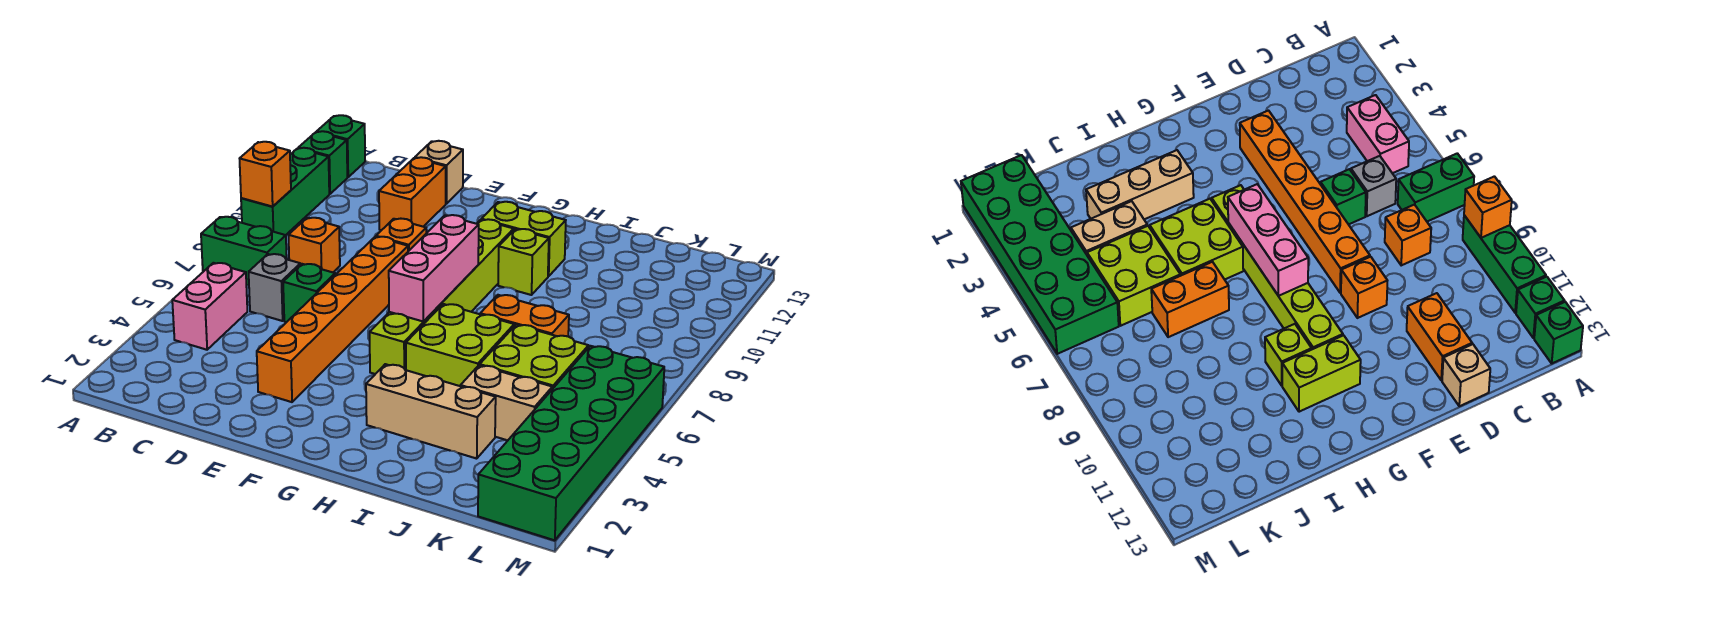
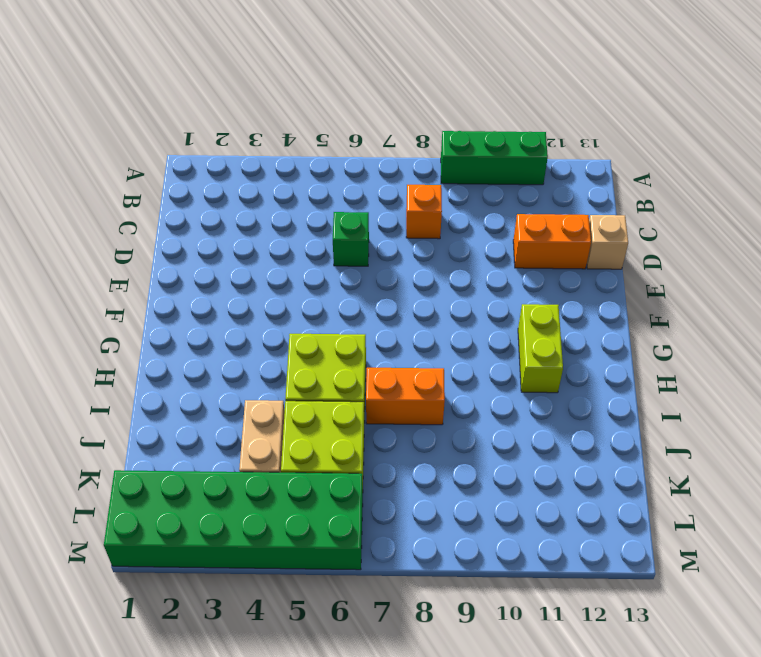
orange 1x2 brick [366,368,445,425] -> orange 1x2 brick turned to [480,295,569,336]
none -> green 1x2 brick [201,217,287,286]
none -> green 1x1 brick [298,131,347,194]
none -> green 1x1 brick [317,115,365,177]

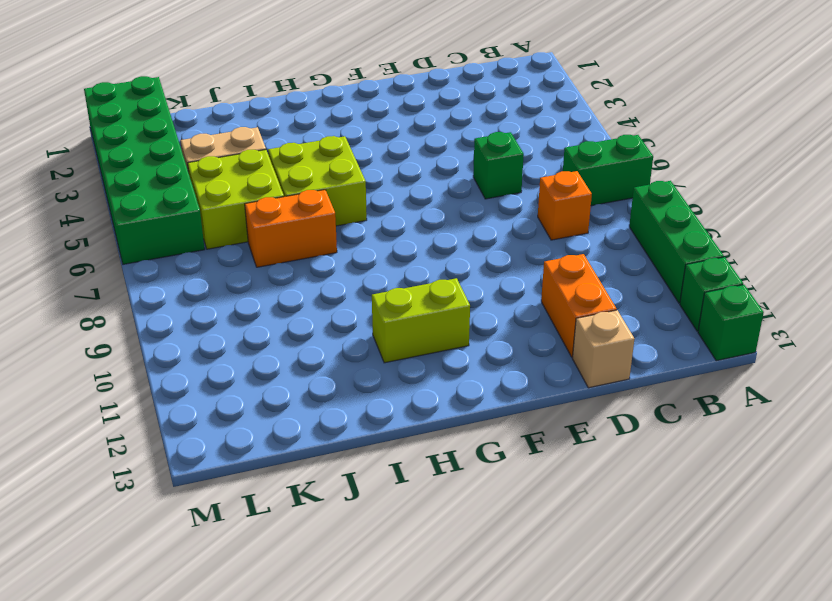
none -> pink 1x2 brick [172,263,247,350]
none -> grey 1x1 brick [249,254,300,321]
none -> orange 1x6 brick [257,237,408,402]

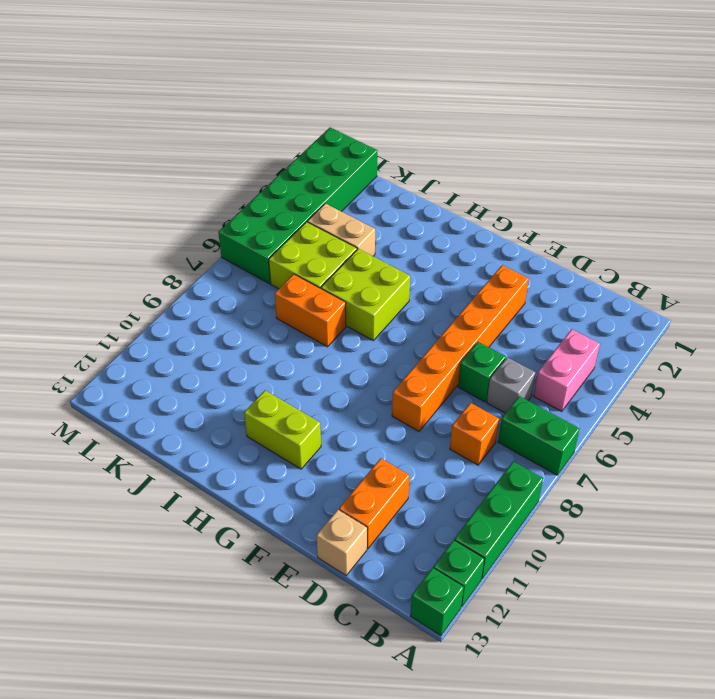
none -> orange 1x1 brick [376,219,426,251]
none -> lime 1x6 brick [370,219,514,374]
none -> tan 1x3 brick [366,364,496,459]

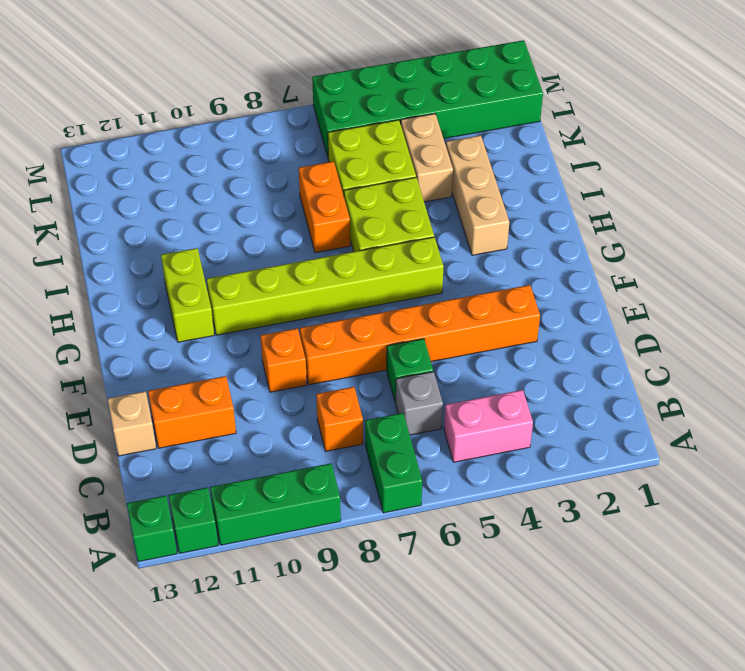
none -> lime 1x1 brick [498,229,549,295]
none -> orange 1x1 brick [240,142,291,207]
none -> pink 1x3 brick [389,215,479,322]

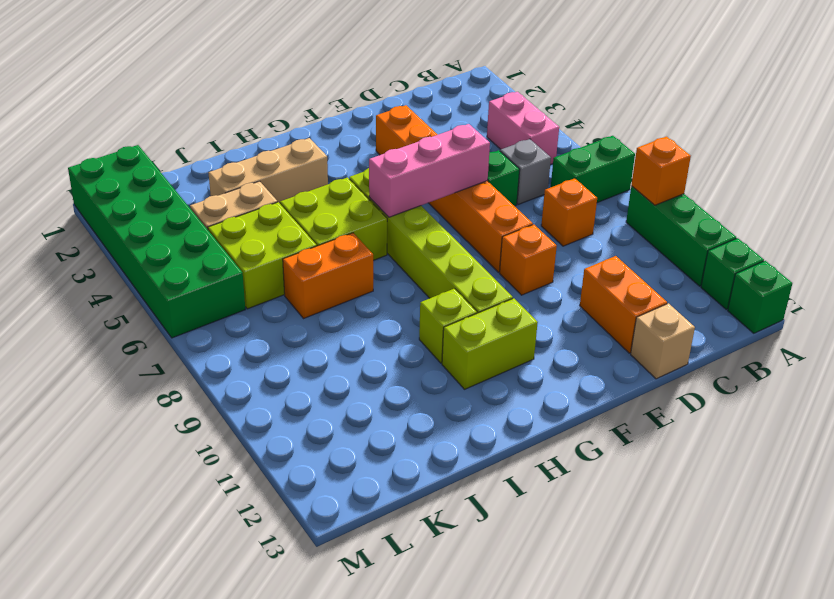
pink 1x3 brick [369,124,490,217] -> pink 1x3 brick turned to [389,215,479,322]

